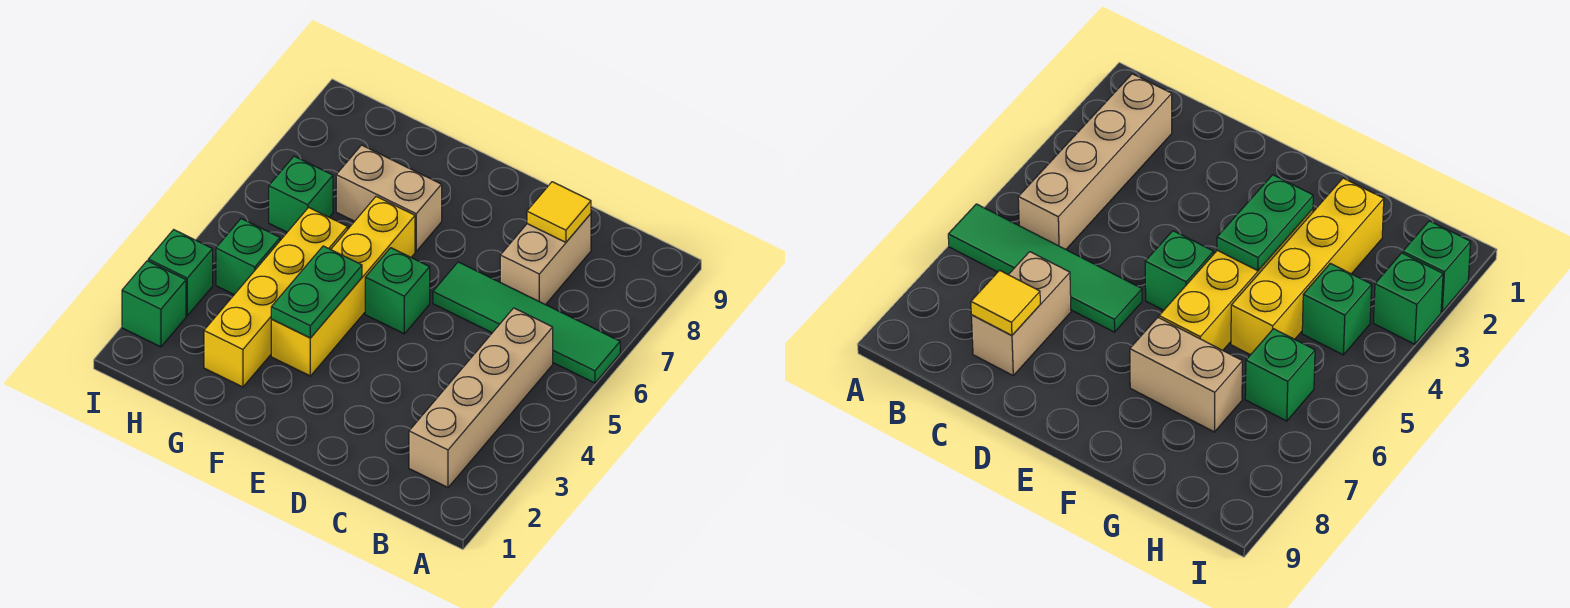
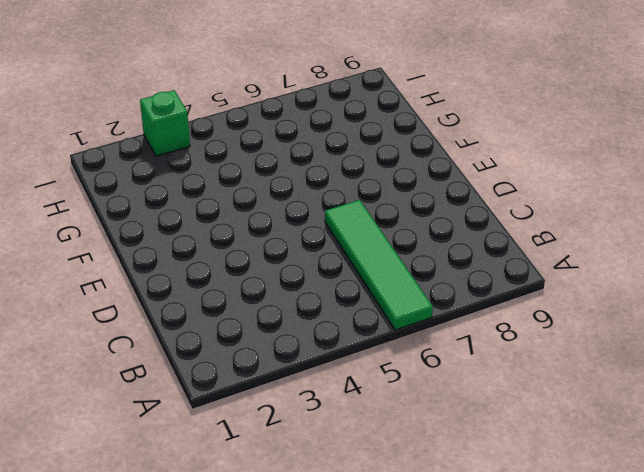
none -> tan 1x4 brick [409,308,553,488]
none -> tan 1x2 brick [500,214,591,305]
none -> green 1x1 brick [365,248,430,334]

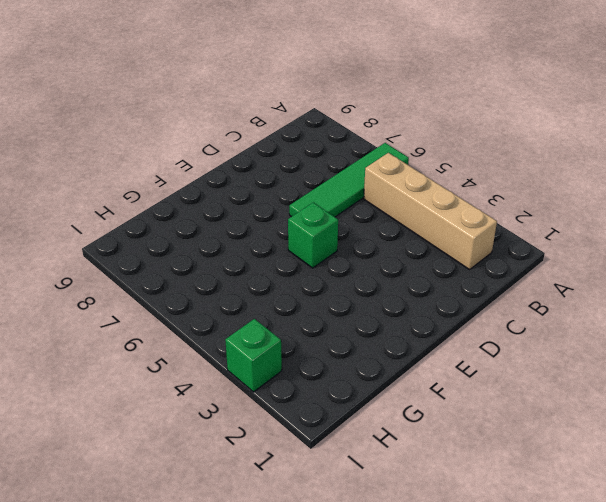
none -> tan 1x2 brick [500,214,591,305]
none -> yellow 1x4 brick [271,196,415,376]
none -> tan 1x2 brick [336,145,442,251]

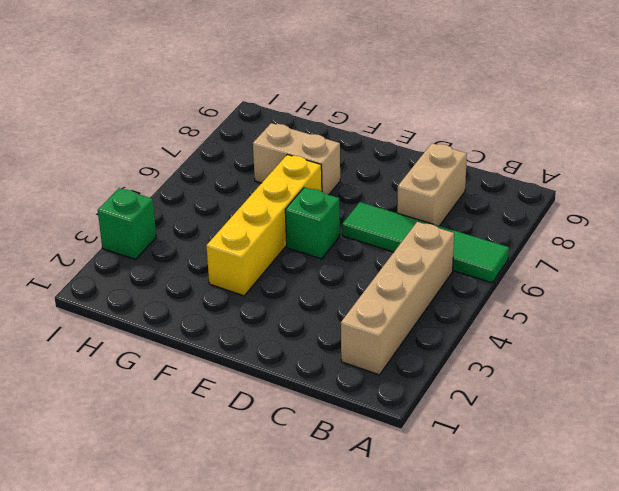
none -> yellow 1x4 brick [204,207,348,387]
none -> green 1x1 brick [216,219,280,294]
none -> green 1x1 brick [269,156,333,232]

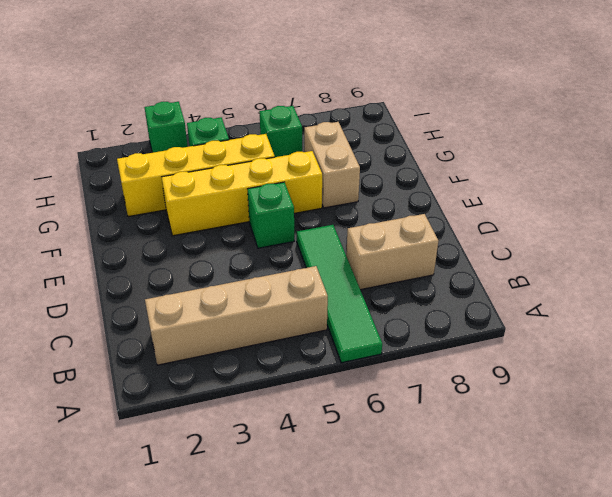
none -> green 1x1 brick [122,261,186,347]
none -> yellow 1x1 tile [527,182,591,242]
none -> green 1x2 plate [271,246,362,338]

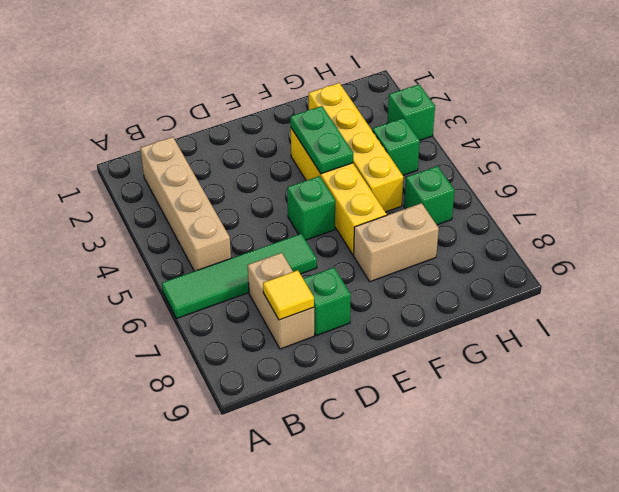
green 1x1 brick [303,267,351,336] -> green 1x1 brick moved to [122,261,186,347]

